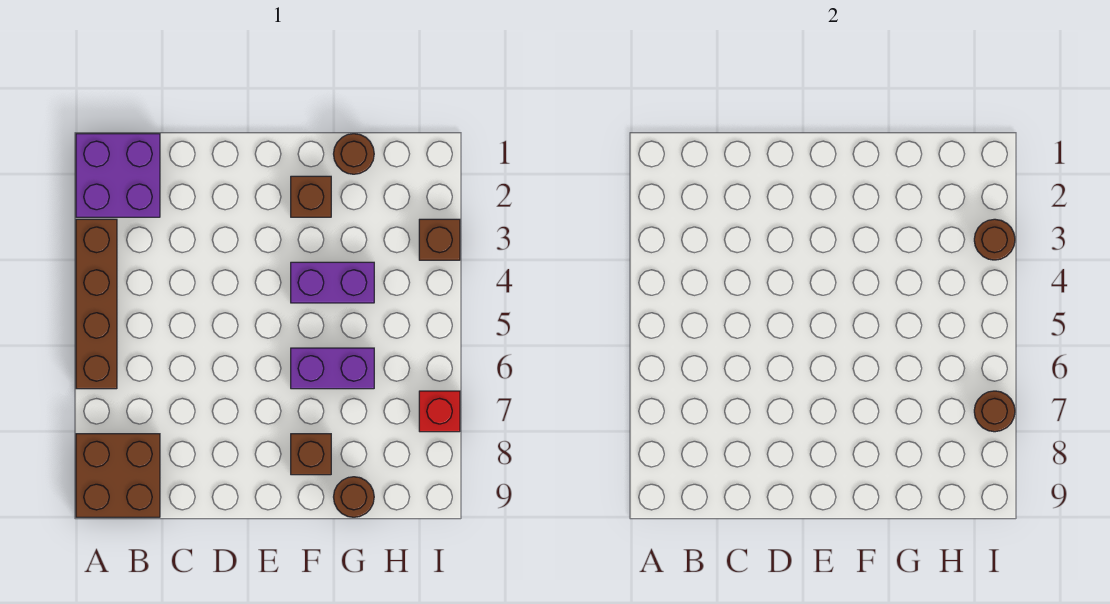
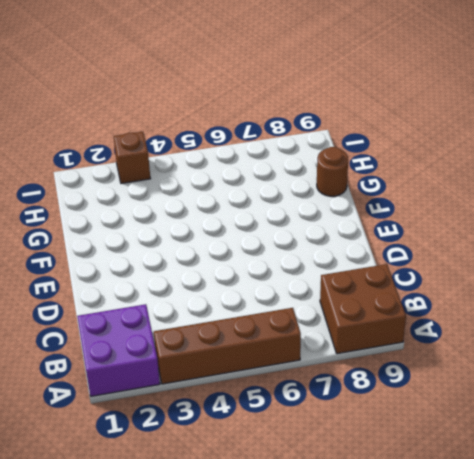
none -> brown 1x1 brick [291,176,331,217]
none -> purple 1x2 brick [291,262,374,303]
none -> purple 1x2 brick [291,348,374,389]

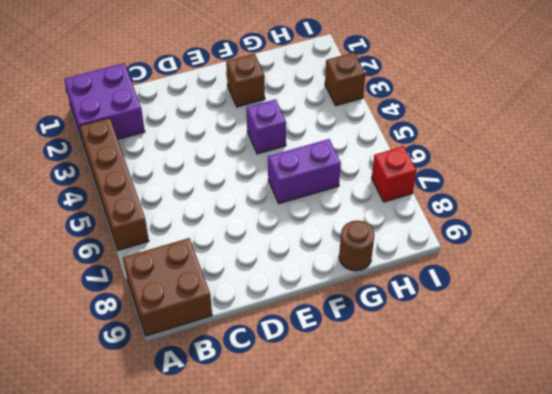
purple 1x1 brick [247,99,286,154] -> purple 1x2 brick [291,262,374,303]
none -> brown 1x1 brick [291,434,331,475]
none -> brown 1x1 round brick [334,134,374,174]
none -> brown 1x1 round brick [974,219,1015,260]

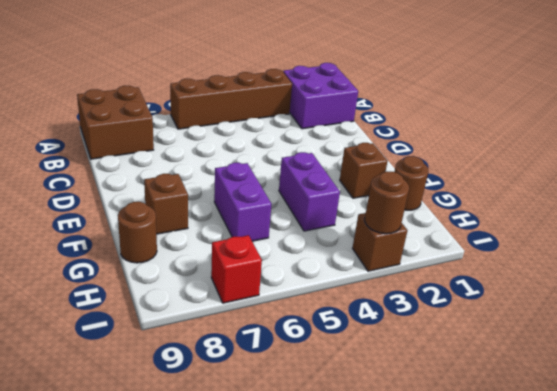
none -> brown 1x1 round brick [974,391,1015,432]

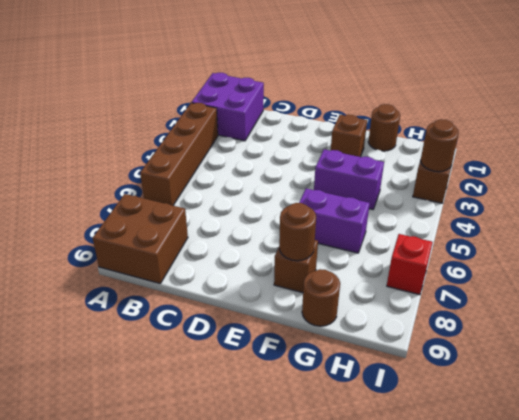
brown 1x1 round brick [279,203,316,261] -> brown 1x1 round brick moved to [974,391,1015,432]

